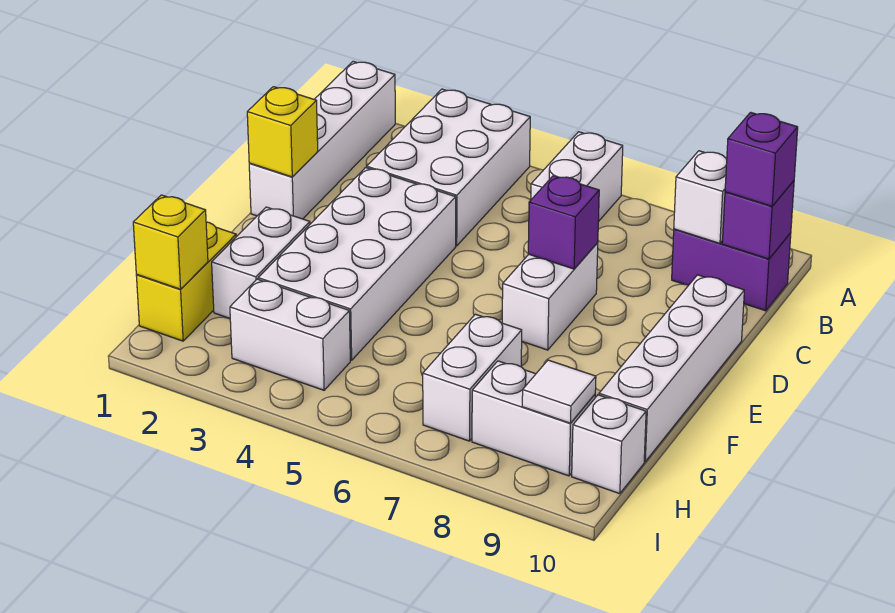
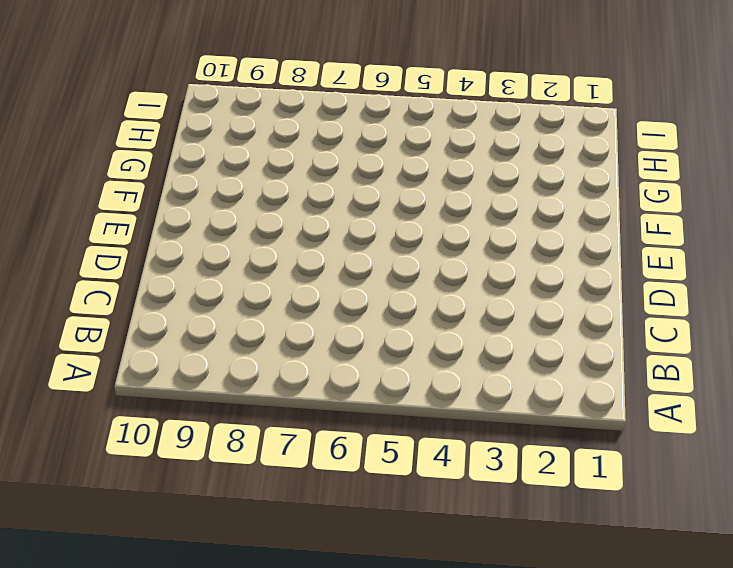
none -> white 1x4 brick [249,61,395,219]
none -> white 2x3 brick [366,89,530,246]
none -> white 1x2 brick [531,132,623,222]

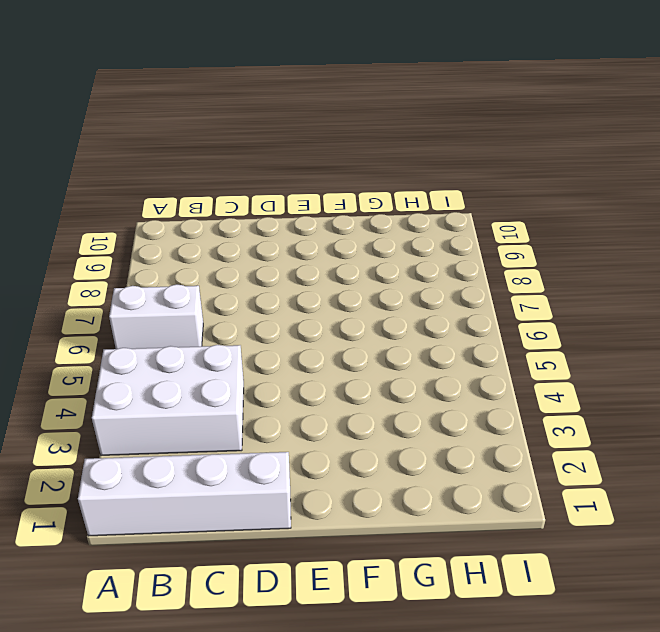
none -> purple 1x2 brick [672,229,791,311]
none -> white 2x4 brick [258,168,456,360]
none -> white 1x2 brick [502,243,598,350]

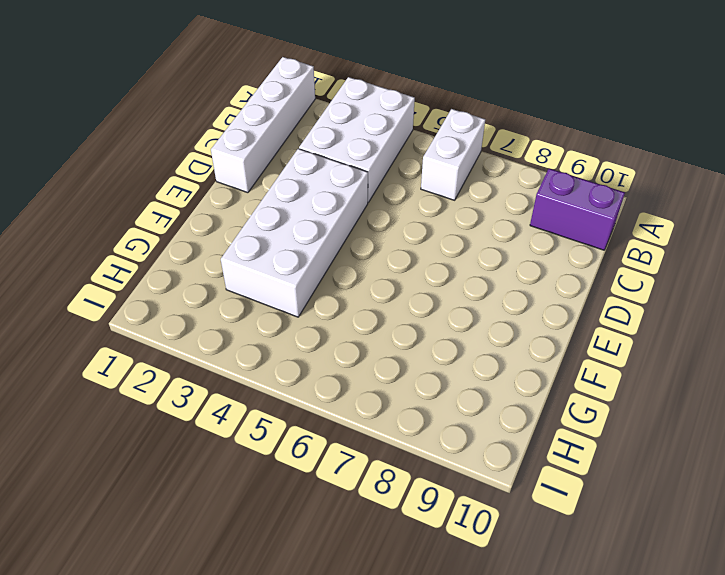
none -> white 1x2 brick [502,243,598,350]
none -> white 1x4 brick [599,275,744,461]
none -> white 1x2 brick [212,207,310,319]

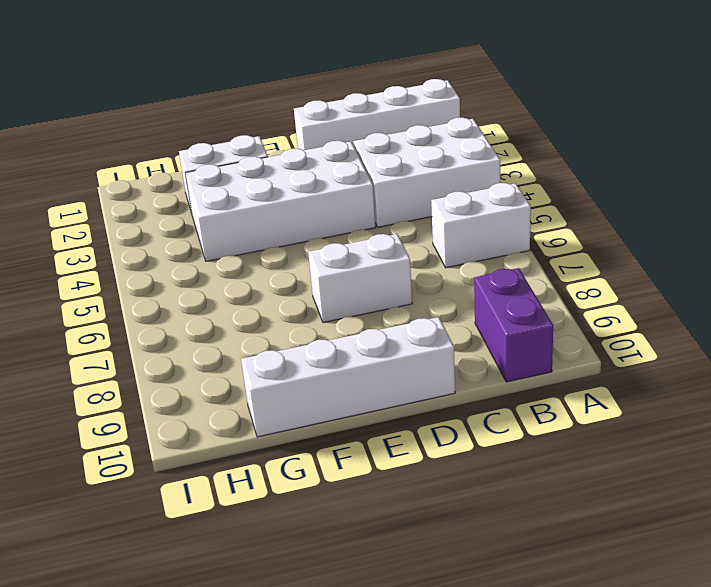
none -> yellow 1x2 brick [136,222,236,341]
none -> white 1x2 brick [423,314,522,441]
none -> white 1x2 brick [230,279,350,390]

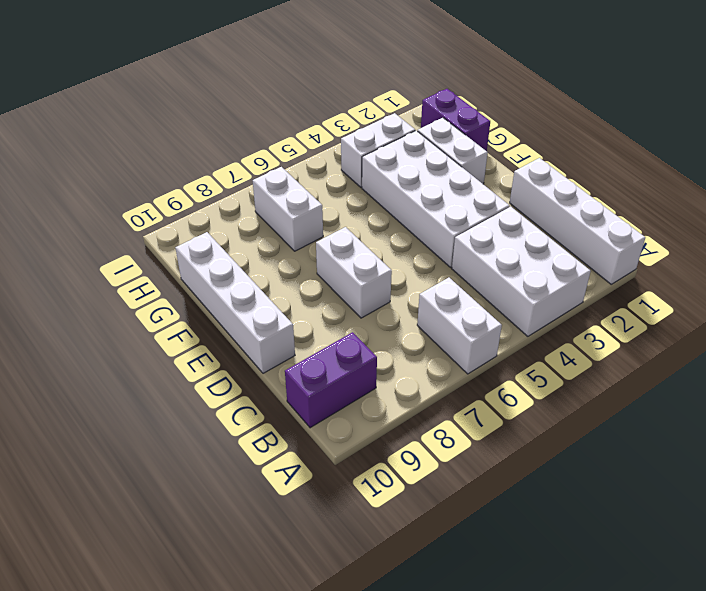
purple 1x2 brick [421,89,490,151] -> yellow 1x2 brick [136,222,236,341]
none -> white 1x2 brick [472,361,595,476]
none -> white 1x1 brick [572,395,646,494]
none -> white 1x1 brick [674,151,727,243]

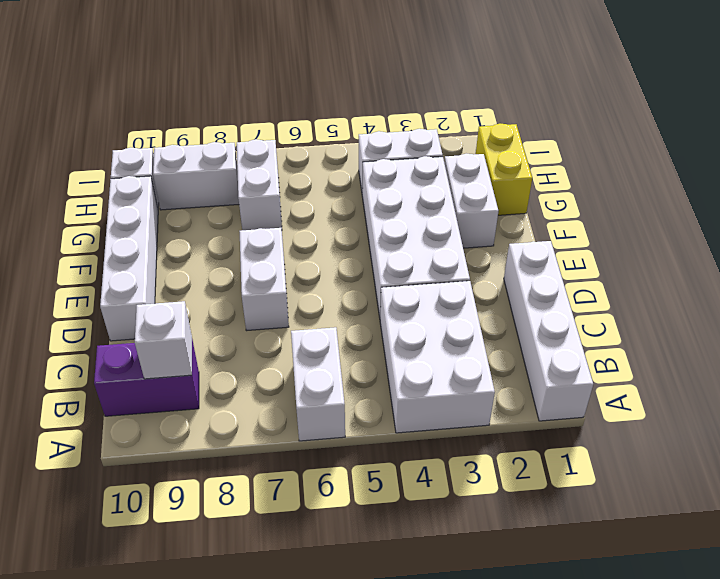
none -> purple 1x1 brick [722,181,794,259]
none -> yellow 1x1 brick [247,87,318,177]
none -> purple 1x1 brick [528,176,599,269]

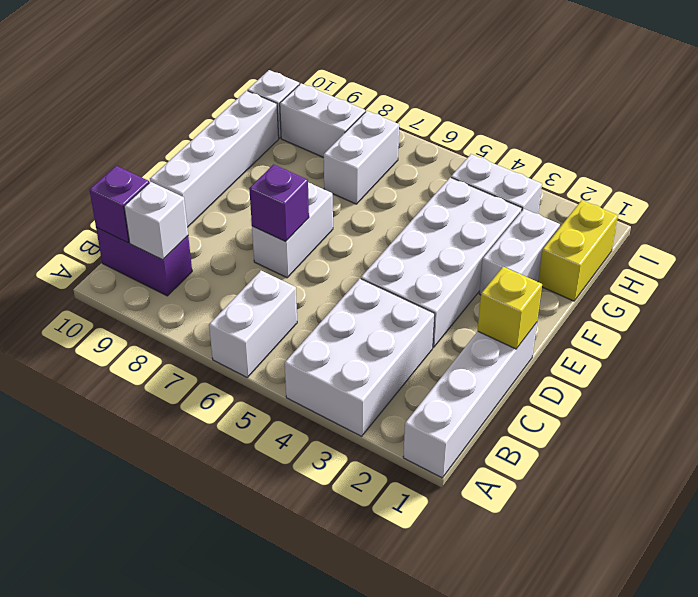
none -> yellow 1x1 brick [133,195,208,289]
none -> white 1x1 tile [522,360,596,423]
none -> purple 1x1 brick [725,112,798,206]

